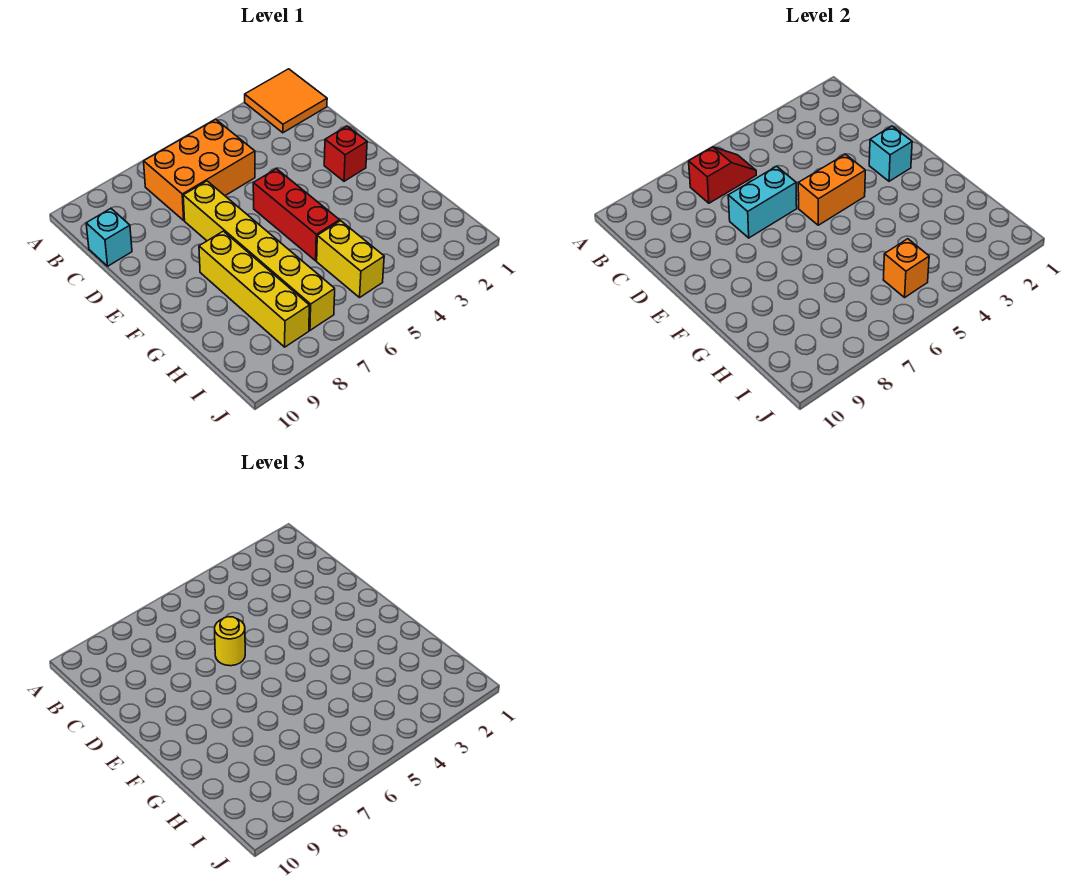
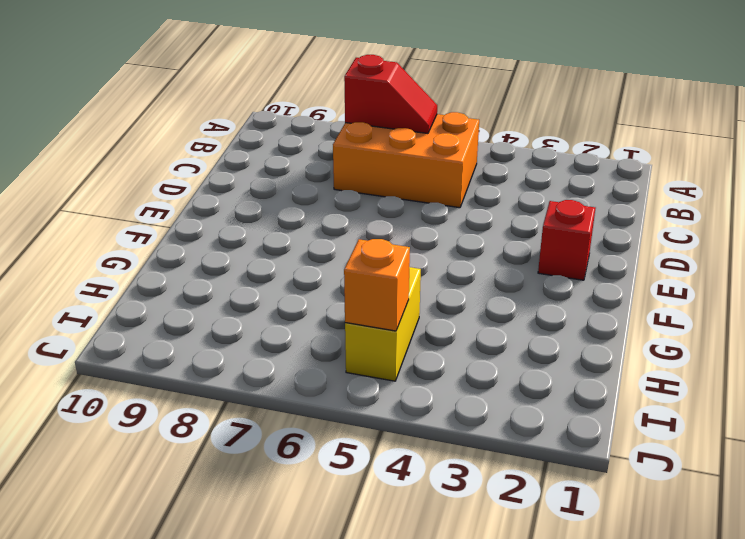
none -> orange 2x2 tile [245,69,327,133]
none -> cyan 1x1 brick [86,208,132,266]
none -> yellow 1x6 brick [183,181,335,330]

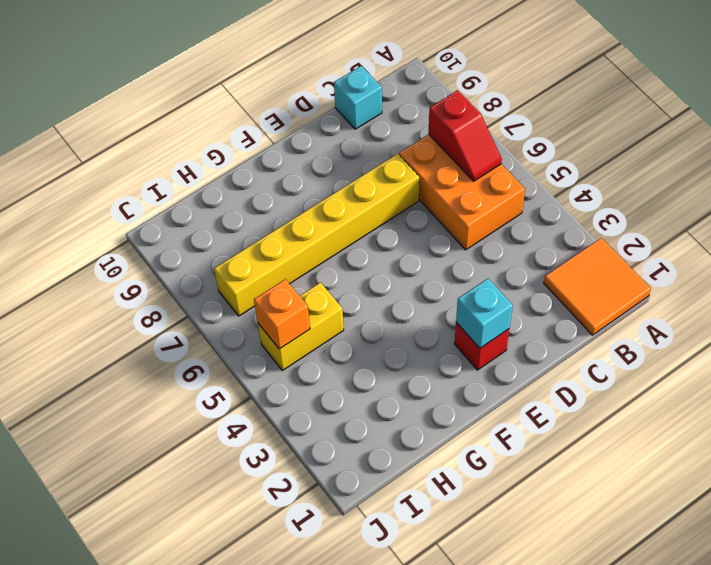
none -> red 1x3 brick [253,169,340,261]
none -> yellow 1x4 brick [199,231,309,347]
none -> cyan 1x2 brick [728,166,797,238]

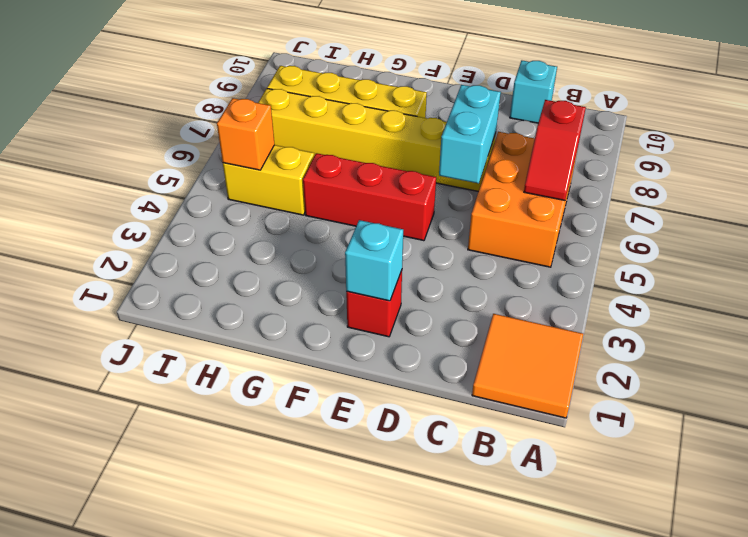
none -> orange 1x2 brick [798,154,865,225]
none -> yellow 1x1 round brick [215,617,245,666]

